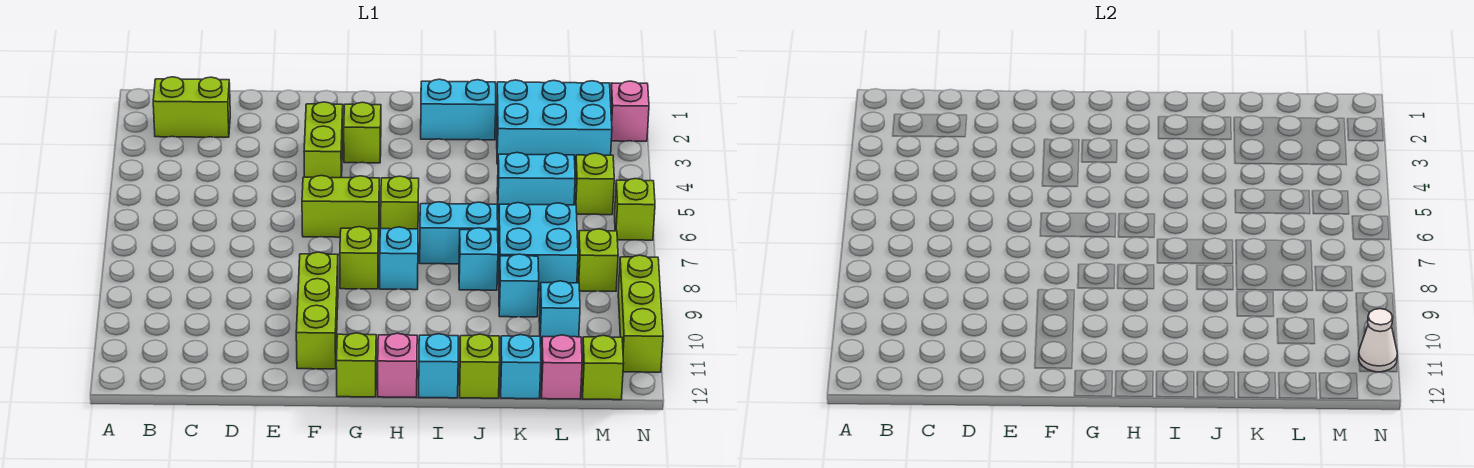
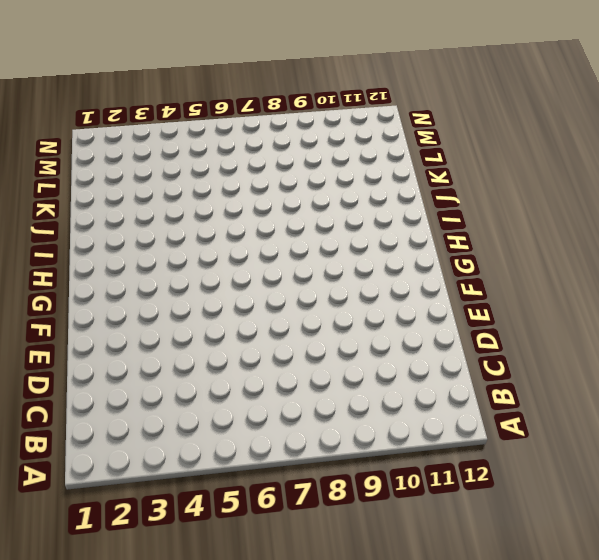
none -> lime 1x2 brick [153,77,230,137]
none -> lime 1x2 brick [304,102,343,178]
none -> lime 1x2 brick [302,176,379,238]

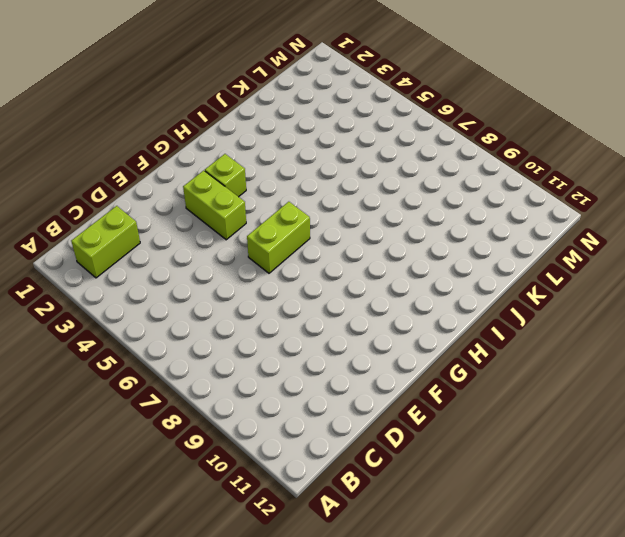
none -> lime 1x3 brick [296,252,338,369]
none -> lime 1x1 brick [340,227,378,289]
none -> lime 1x1 brick [336,333,376,397]

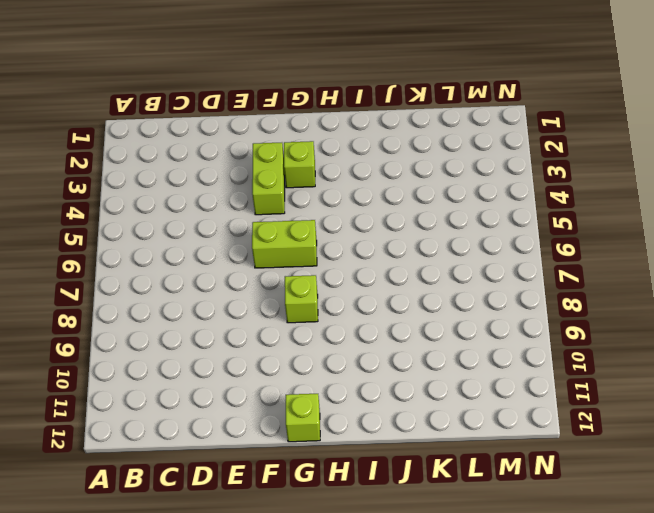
none -> lime 1x2 brick [153,77,230,137]
none -> lime 1x3 brick [296,252,338,369]
none -> lime 1x1 brick [381,176,419,229]

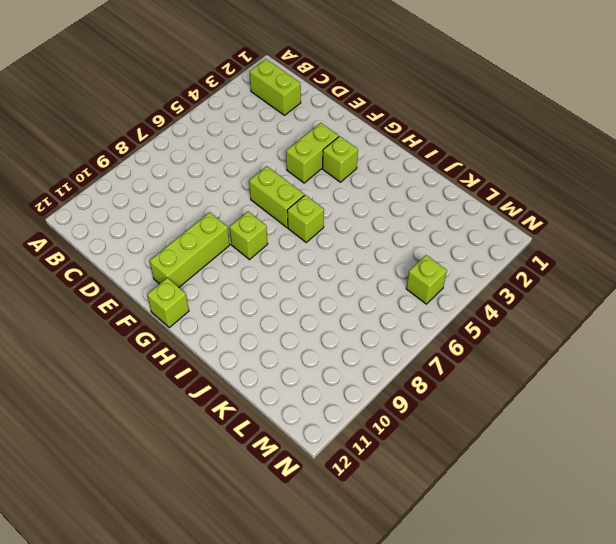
none -> cyan 1x1 brick [380,227,418,290]
none -> pink 1x1 brick [378,333,417,397]
none -> cyan 1x2 brick [421,79,496,140]

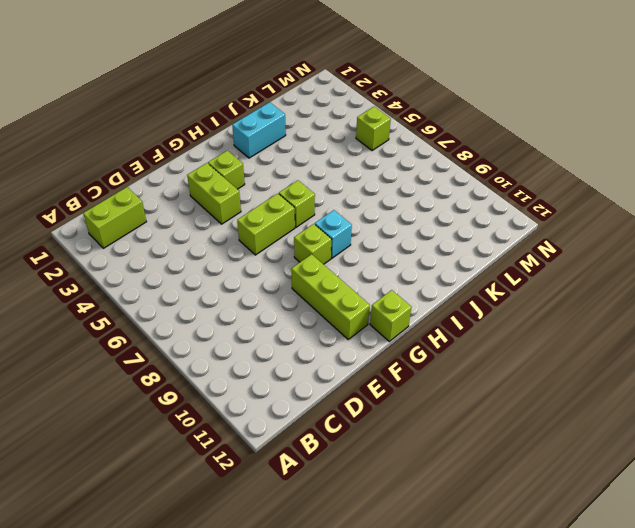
none -> pink 1x1 brick [378,333,417,397]
none -> cyan 1x2 brick [420,202,498,264]
none -> cyan 1x1 brick [419,334,458,398]

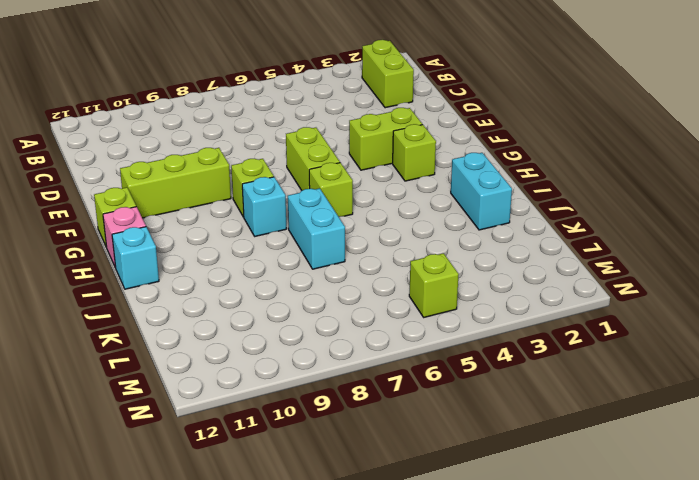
none -> cyan 1x1 brick [459,228,498,290]
none -> lime 1x1 brick [459,334,500,398]
none -> cyan 2x3 brick [496,80,612,165]

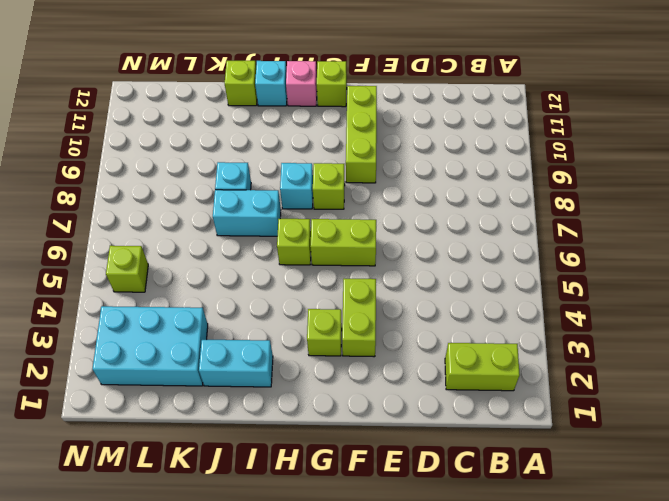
none -> cyan 1x2 brick [497,153,575,214]
none -> cyan 2x2 brick [498,203,578,291]
none -> cyan 1x1 brick [499,254,539,317]

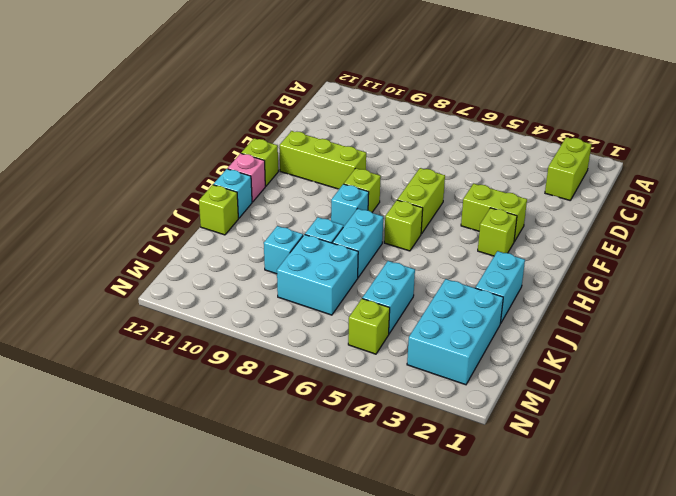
none -> cyan 1x1 brick [500,335,541,399]
none -> cyan 1x1 brick [539,281,580,344]
none -> pink 1x1 brick [541,335,582,399]

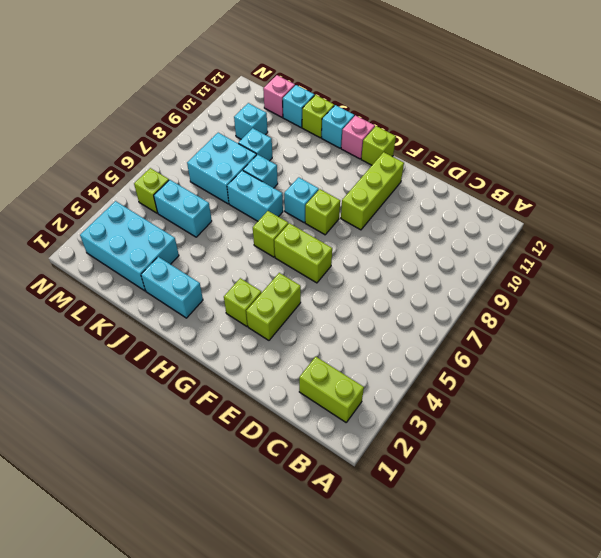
none -> lime 1x1 brick [578,229,618,291]
none -> lime 1x1 brick [582,335,624,400]
none -> pink 1x1 brick [611,81,649,141]

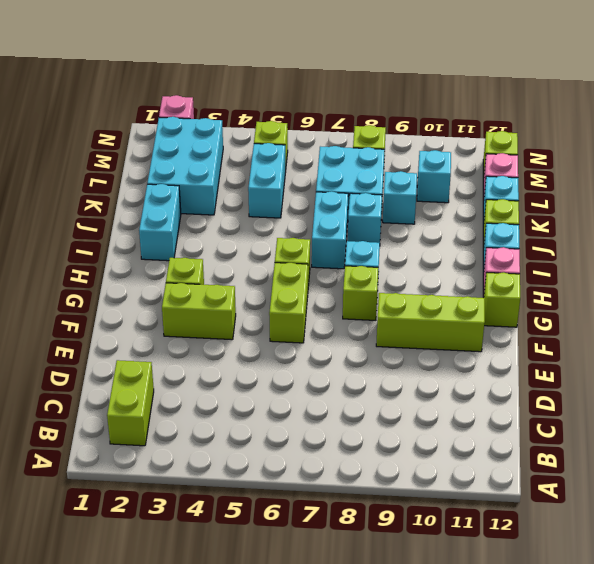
none -> lime 1x1 brick [614,179,655,240]
none -> lime 1x3 brick [618,255,663,372]
none -> white 1x1 cone [1359,309,1397,372]

